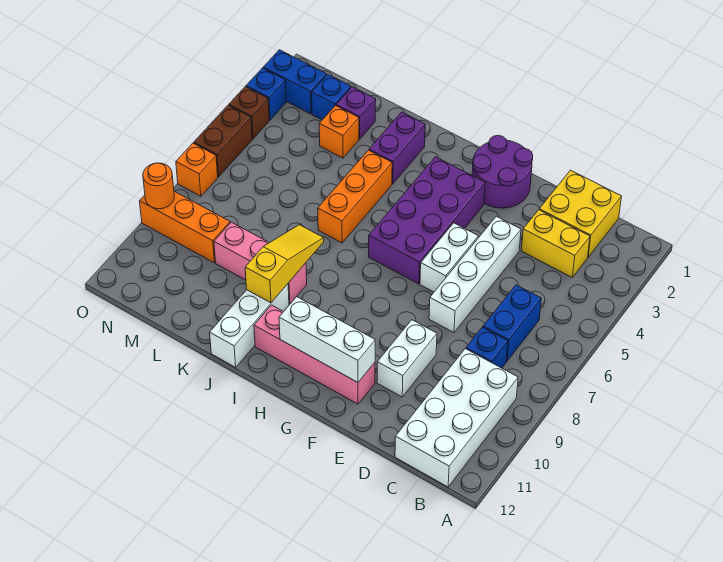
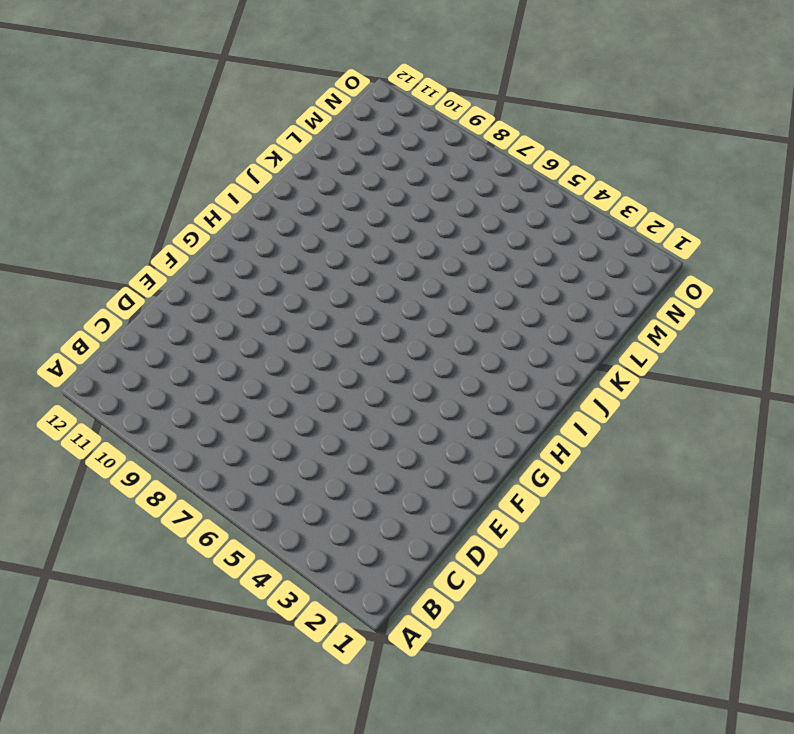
none -> white 2x4 brick [395,349,518,487]
none -> yellow 2x2 brick [539,170,621,257]
none -> yellow 1x2 brick [521,210,590,277]

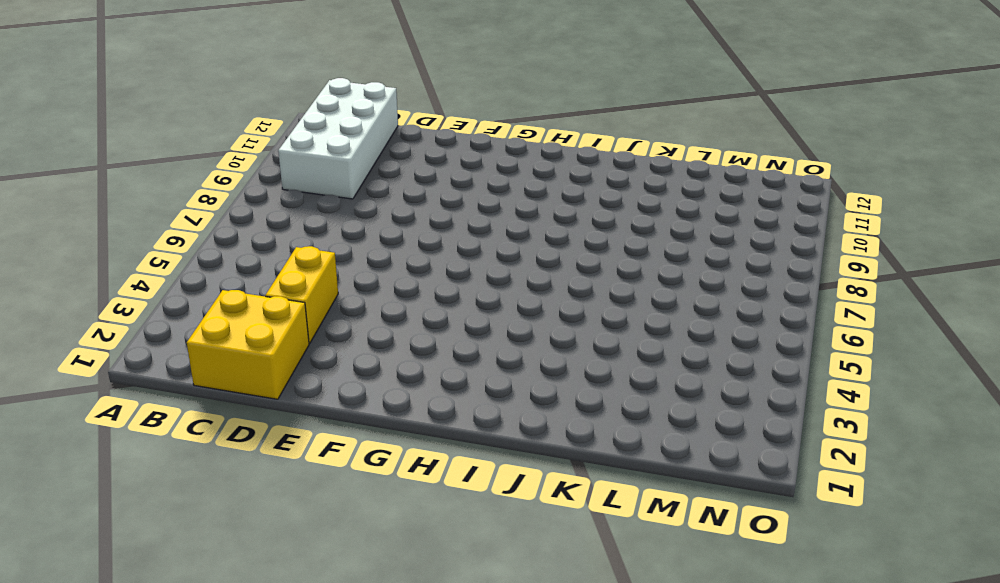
yellow 1x2 brick [265,246,338,343] -> yellow 1x2 brick turned to [521,210,590,277]
none -> blue 1x2 brick [483,285,541,361]
none -> blue 1x1 brick [466,327,508,368]
none -> white 1x4 brick [429,216,521,333]

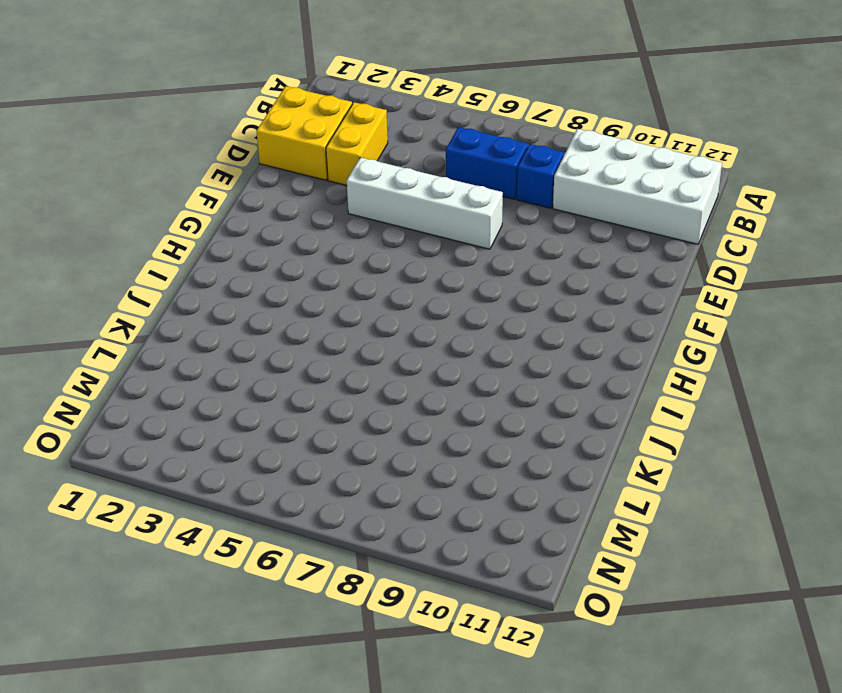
none -> white 1x2 brick [377,320,437,397]
none -> purple 2x2 round brick [472,135,533,208]
none -> white 1x2 brick [420,223,478,292]

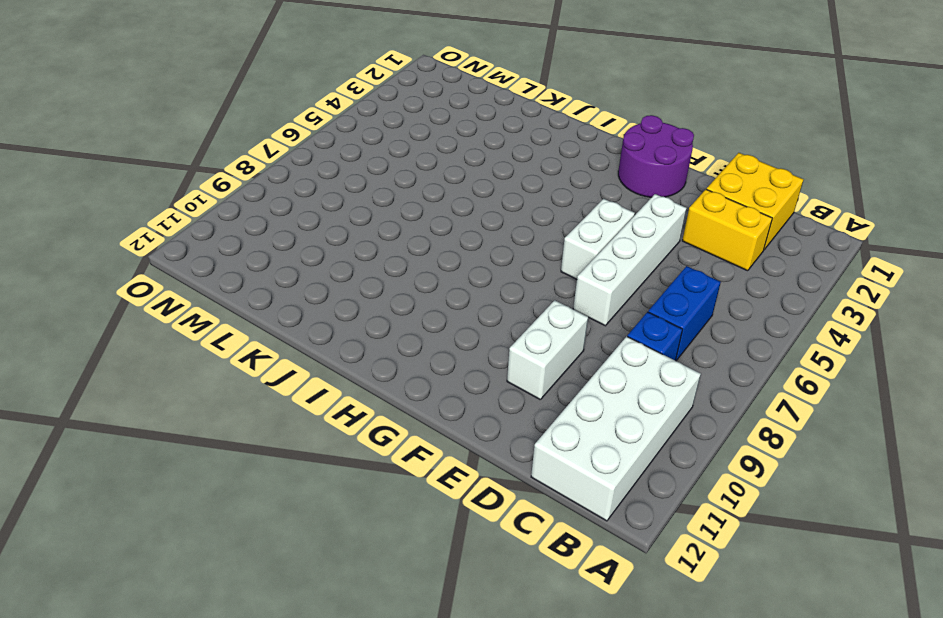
none -> pink 1x4 brick [254,305,375,404]
none -> purple 2x4 brick [369,157,485,284]
none -> purple 1x2 brick [369,112,425,184]

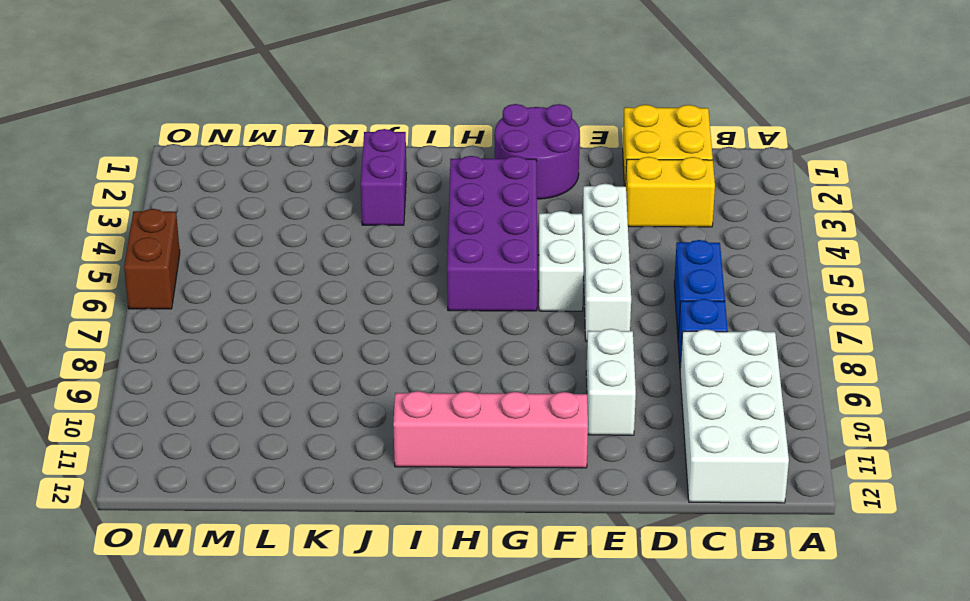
none -> orange 1x3 brick [318,150,392,243]
none -> pink 1x3 brick [214,222,307,304]
none -> white 1x3 brick [210,284,289,367]

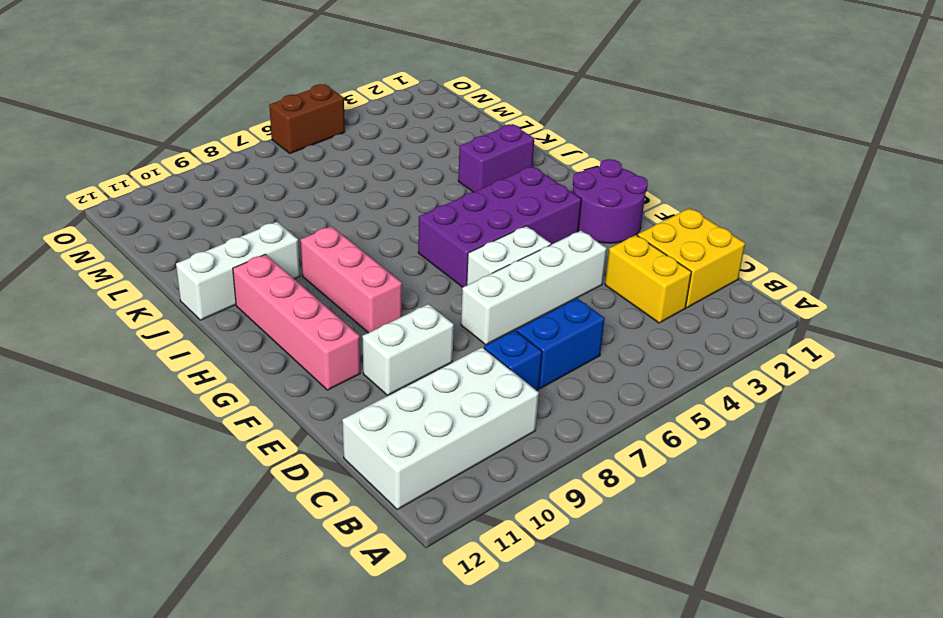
pink 1x3 brick [301,226,402,333] -> pink 1x3 brick moved to [214,222,307,304]
none -> orange 1x3 brick [318,150,392,243]
none -> purple 1x1 brick [336,87,376,139]
none -> orange 1x1 brick [319,106,359,158]

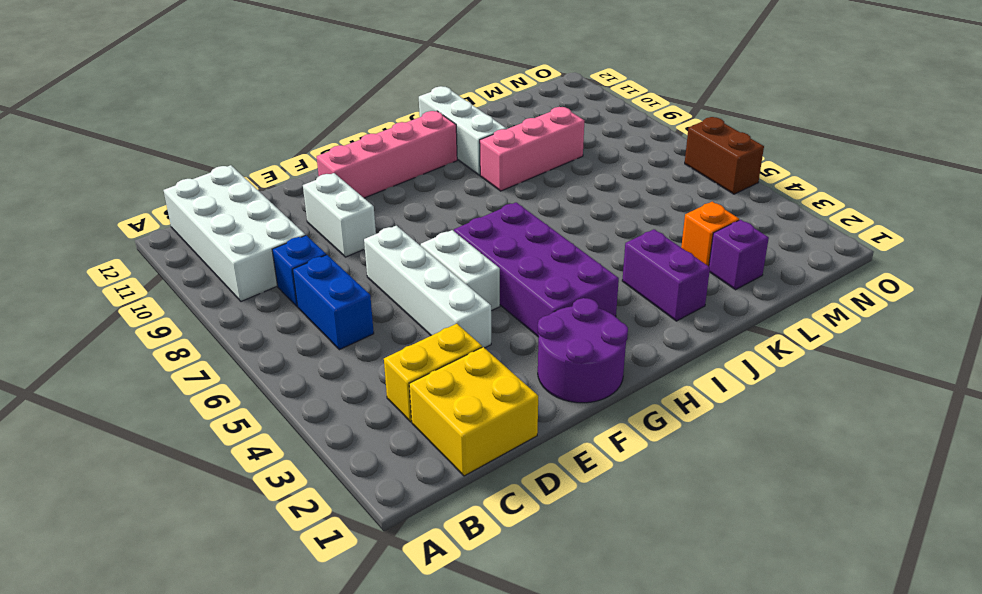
none -> orange 1x3 brick [318,150,392,243]
none -> blue 1x1 brick [312,74,351,120]
none -> orange 1x3 brick [140,191,230,263]

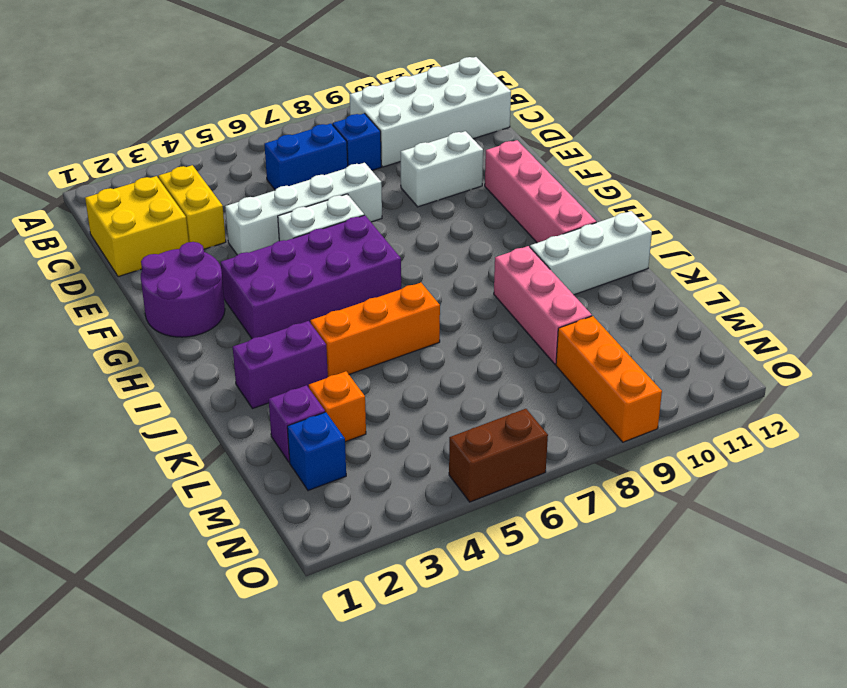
none -> blue 1x2 brick [263,50,326,114]
none -> blue 1x1 brick [246,68,286,120]
none -> brown 1x1 brick [229,86,269,139]

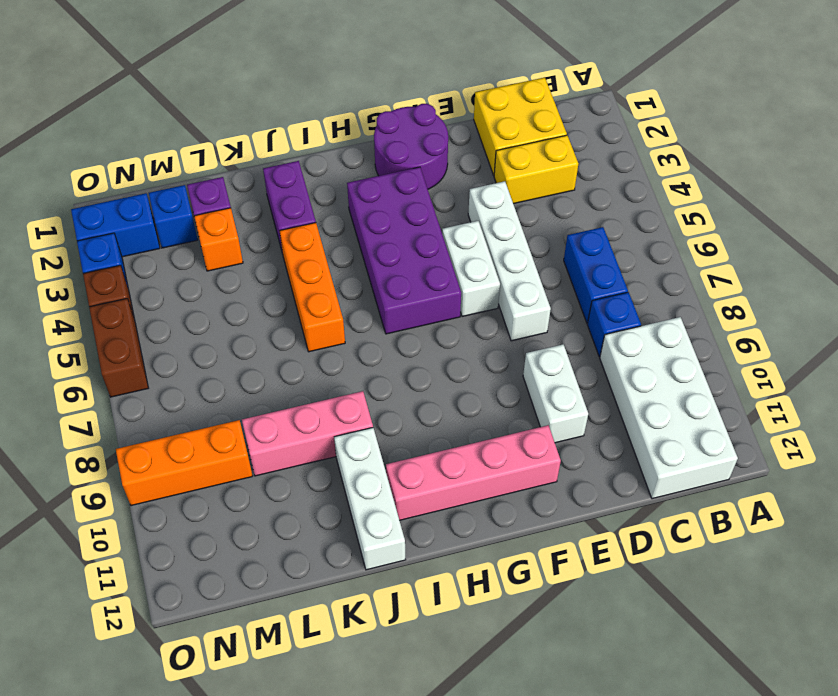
none -> orange 1x1 brick [176,143,218,196]
none -> white 1x3 brick [279,297,375,382]
none -> yellow 1x3 slope [245,225,324,303]

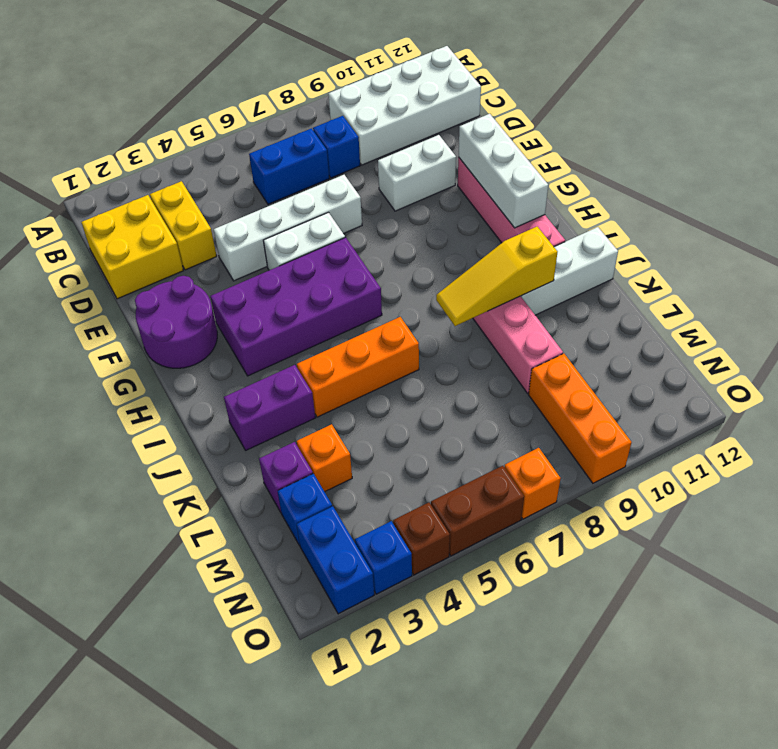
none -> orange 1x1 round brick [143,163,174,209]

